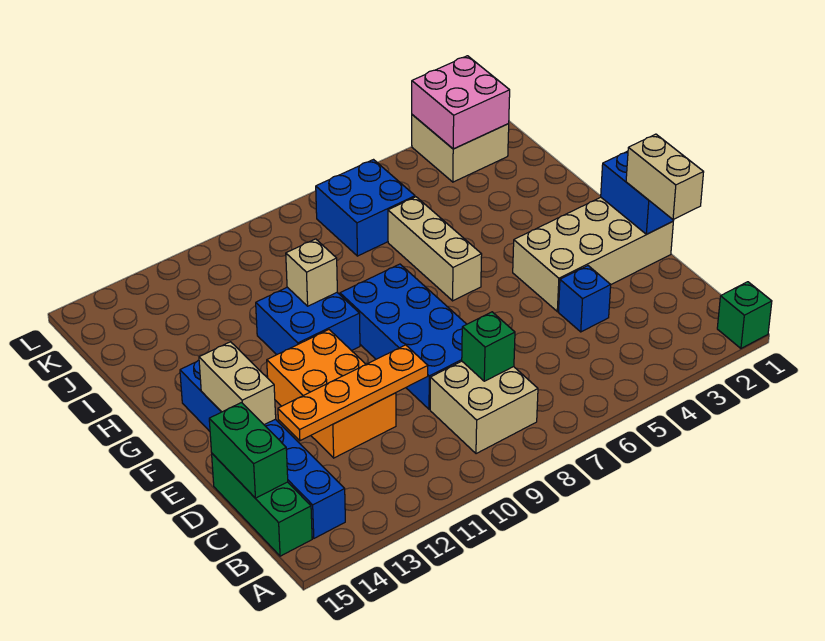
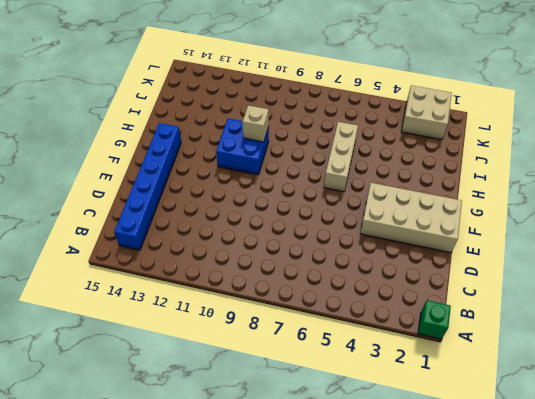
none -> tan 2x2 brick [430,361,538,454]
none -> green 1x3 brick [212,454,312,556]
none -> blue 1x1 brick [558,266,611,332]

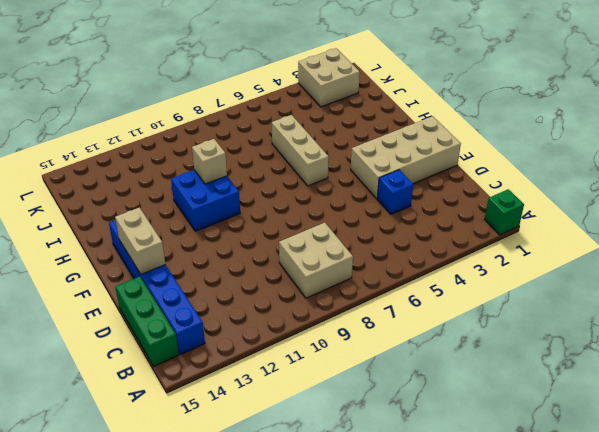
none -> blue 2x4 brick [340,264,467,409]
none -> orange 2x3 brick [267,330,396,458]
none -> blue 2x2 brick [316,160,415,256]

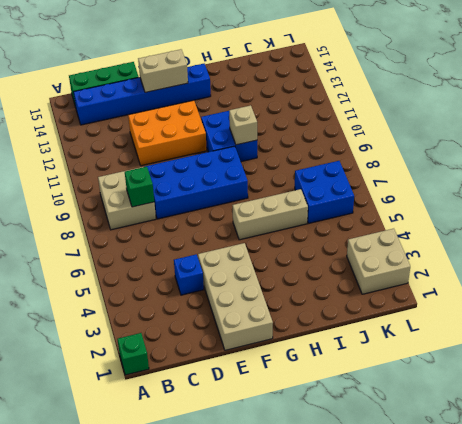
none -> green 1x2 brick [209,403,288,498]
none -> orange 1x4 plate [278,345,428,441]
none -> blue 1x2 brick [601,151,674,234]

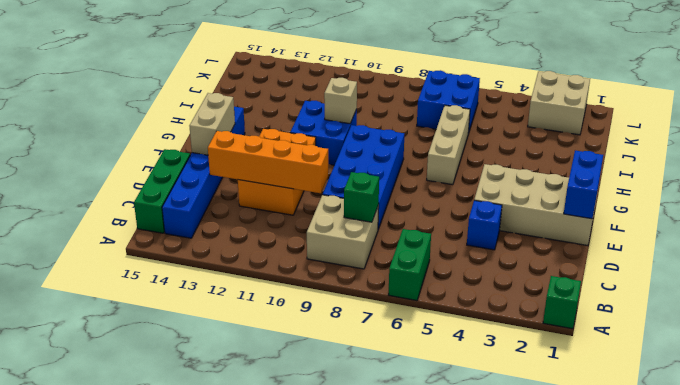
green 1x2 brick [388,229,431,300] -> green 1x2 brick moved to [209,403,288,498]
orange 1x4 brick [208,131,328,193] -> orange 1x4 plate [278,345,428,441]
none -> pink 2x2 brick [412,56,510,149]
none -> tan 1x2 brick [626,134,704,220]

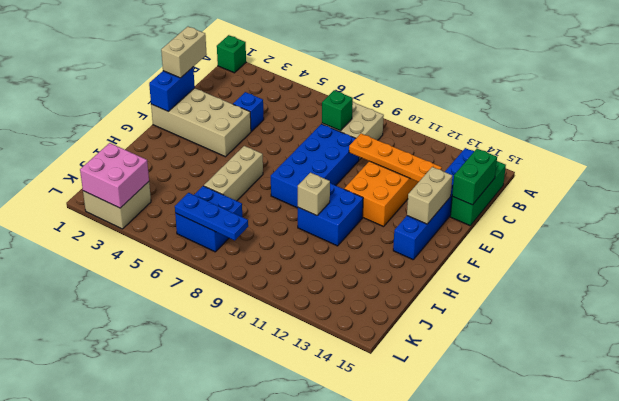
blue 1x3 plate [175,193,248,240] -> none

